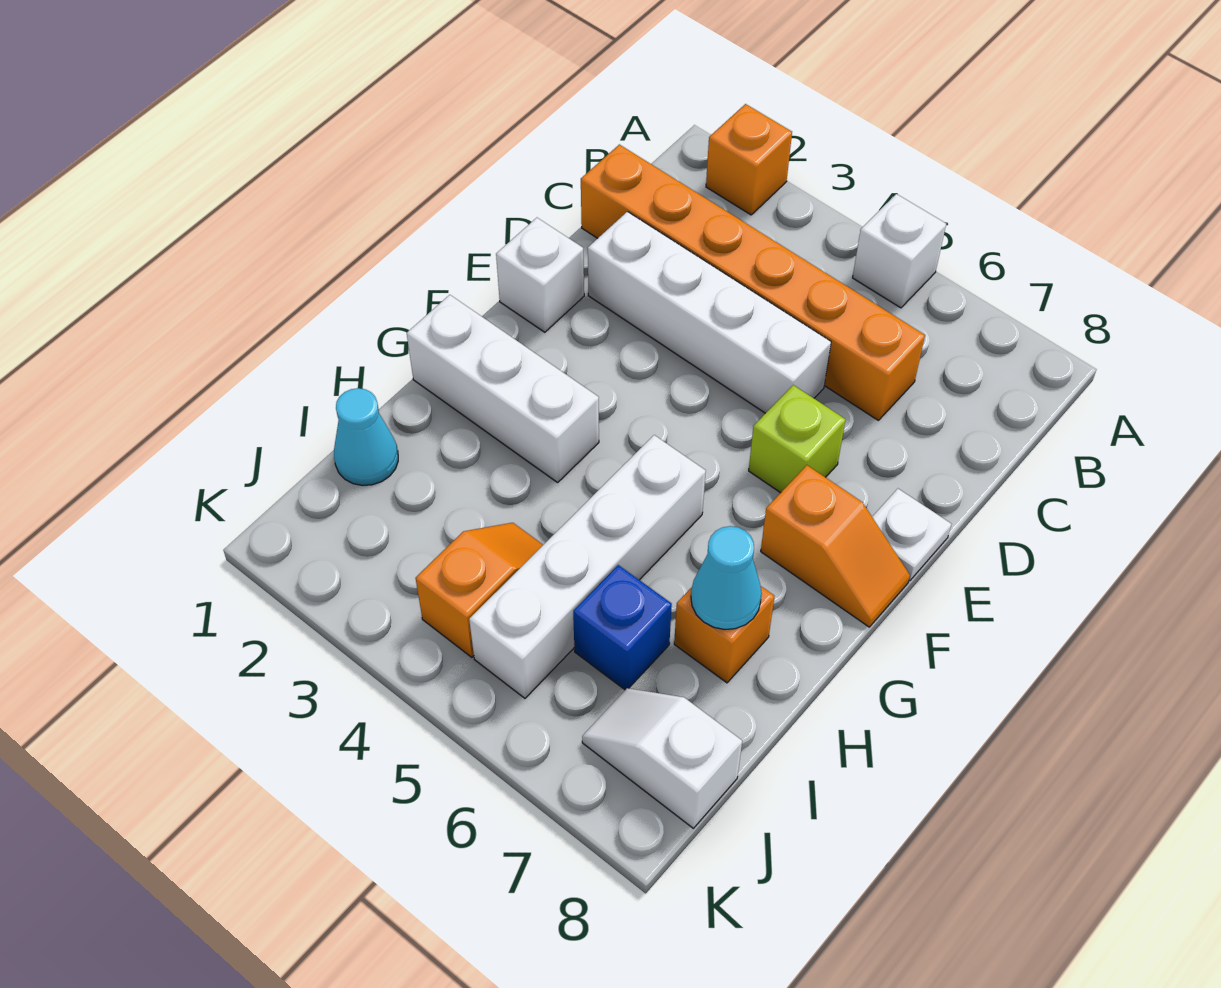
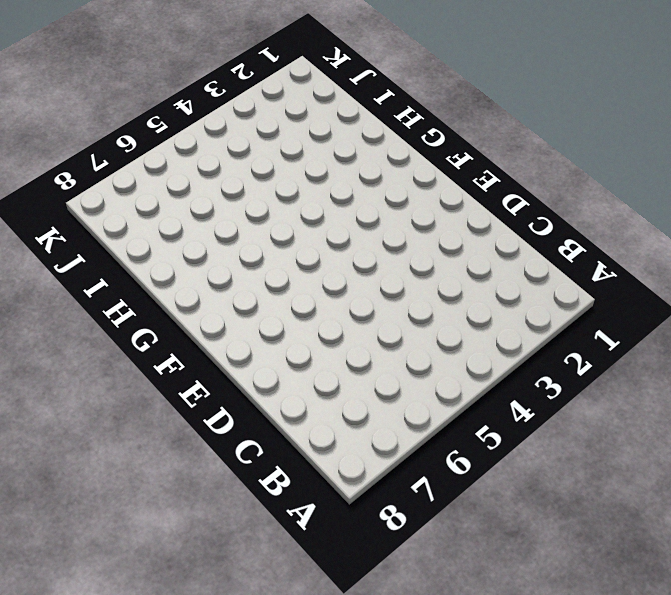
none -> orange 1x1 brick [706,104,792,215]
none -> white 1x1 brick [853,194,946,308]
none -> orange 1x6 brick [581,144,925,421]

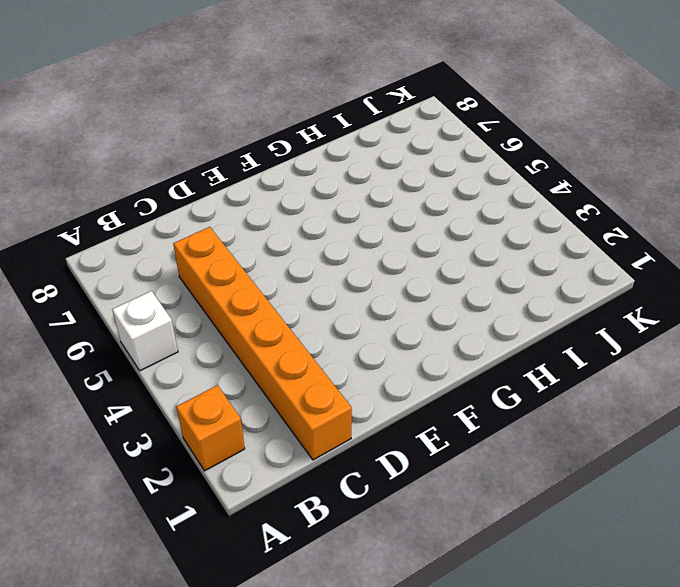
none -> white 1x4 brick [588,212,831,413]
none -> white 1x1 brick [496,218,584,332]
none -> lime 1x1 brick [749,385,846,493]

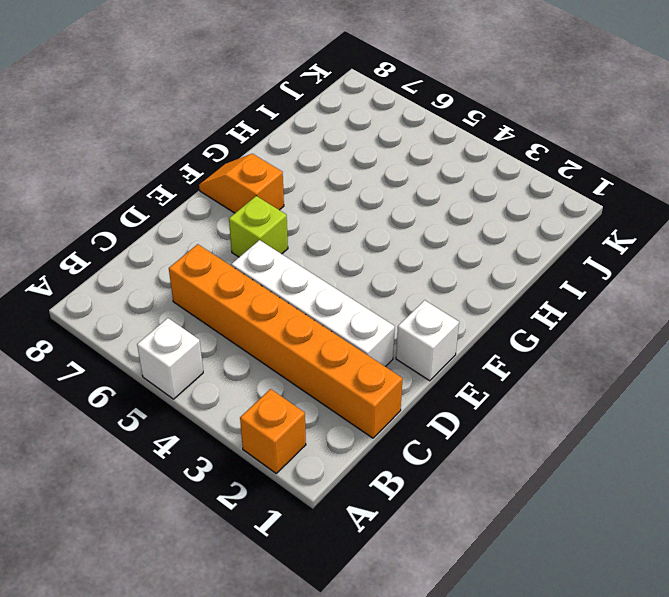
none -> white 1x1 plate [872,489,951,580]
none -> white 1x3 brick [407,295,599,482]
none -> white 1x4 brick [469,435,706,698]

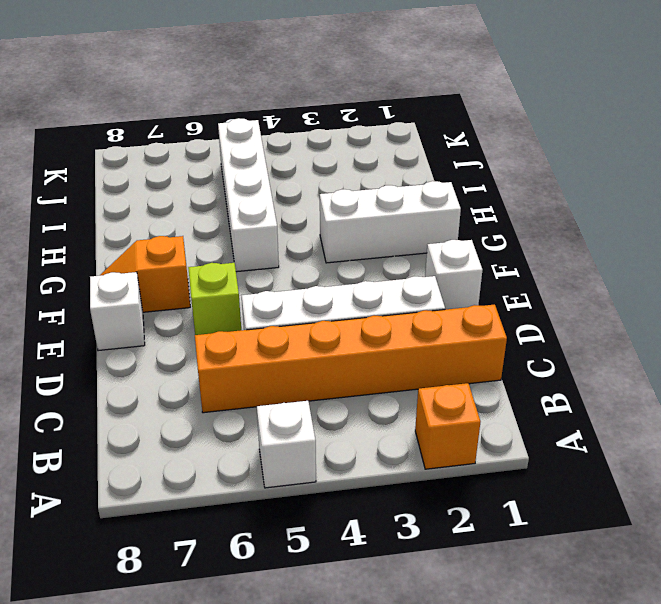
white 1x1 brick [90,272,145,351] -> white 1x1 plate [872,489,951,580]
none -> orange 1x1 brick [674,586,775,683]
none -> cyan 1x1 cone [334,388,398,486]
none -> orange 1x2 slope [416,523,543,657]

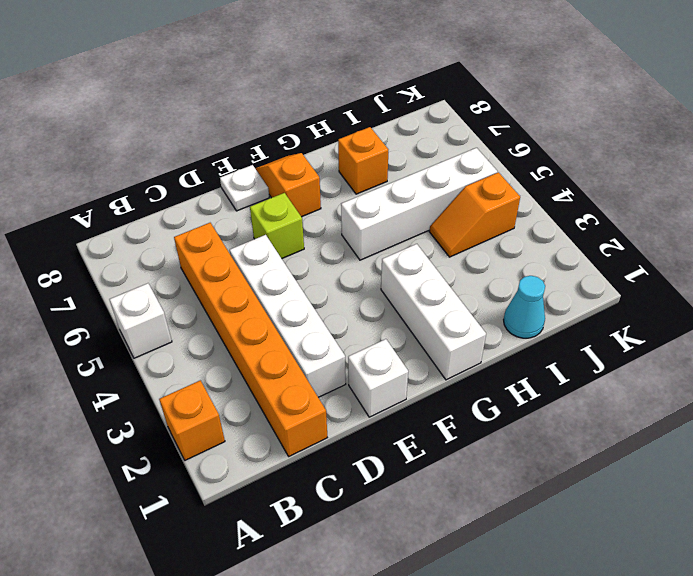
none -> blue 1x1 brick [573,565,672,690]
none -> white 1x2 slope [582,688,742,828]
none -> cyan 1x1 cone [691,526,762,629]

